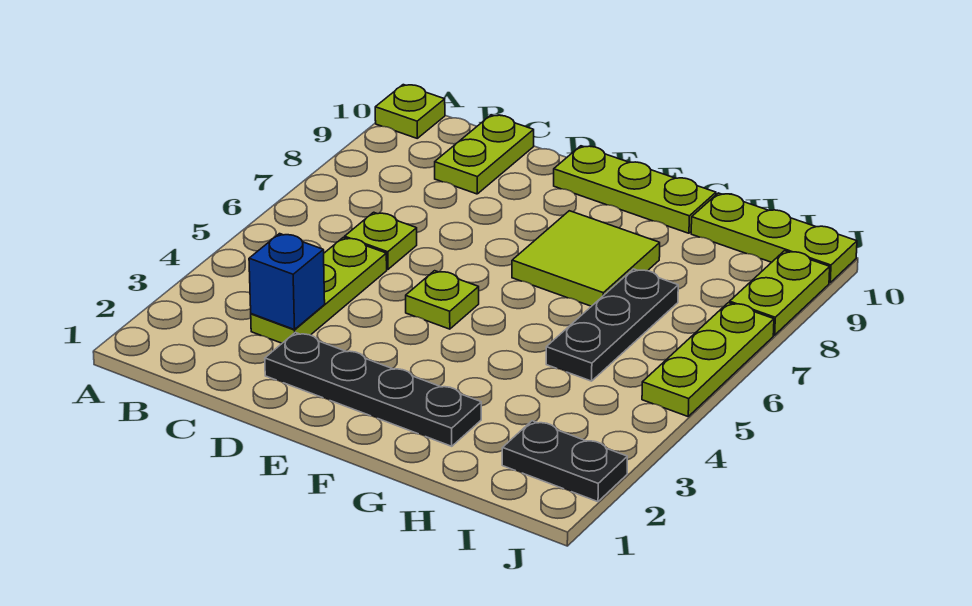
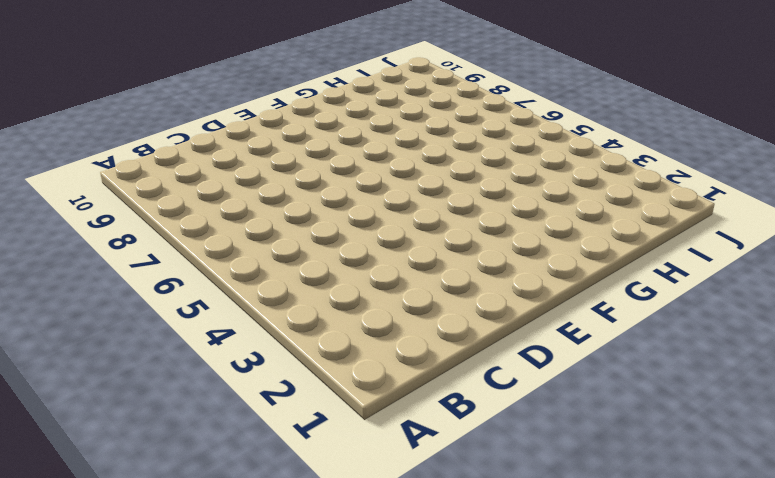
none -> lime 1x1 plate [375,85,445,138]
none -> lime 1x3 plate [251,238,387,343]
none -> lime 1x1 plate [345,212,417,269]

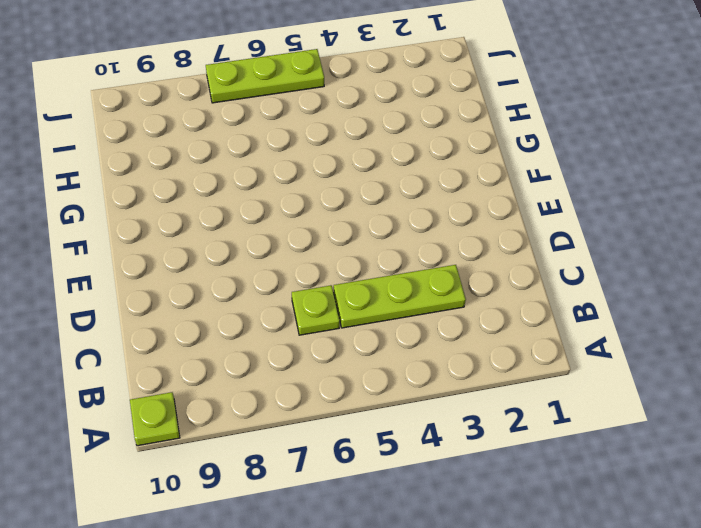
none -> lime 1x2 plate [435,115,534,194]
none -> black 1x4 plate [265,332,481,446]
none -> lime 1x1 plate [406,271,479,329]

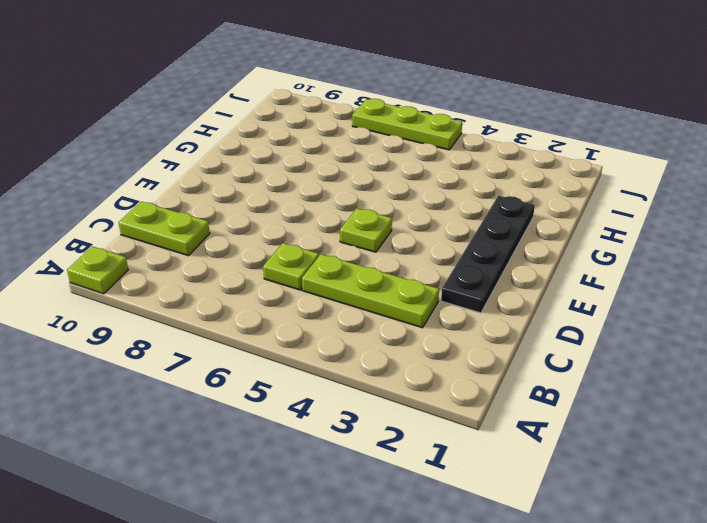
none -> lime 1x3 plate [554,146,716,233]
none -> lime 2x2 tile [512,211,660,306]
none -> black 1x3 plate [546,269,678,381]

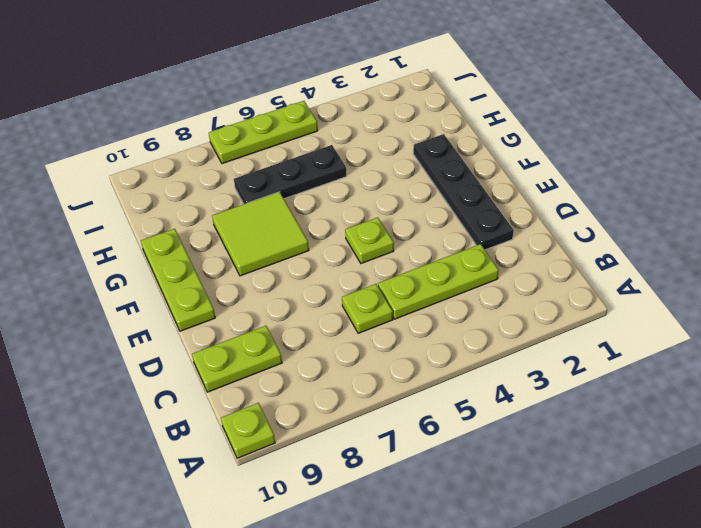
none -> lime 1x3 plate [691,193,857,283]
none -> black 1x2 plate [502,421,627,502]
none -> lime 1x2 plate [730,251,830,335]

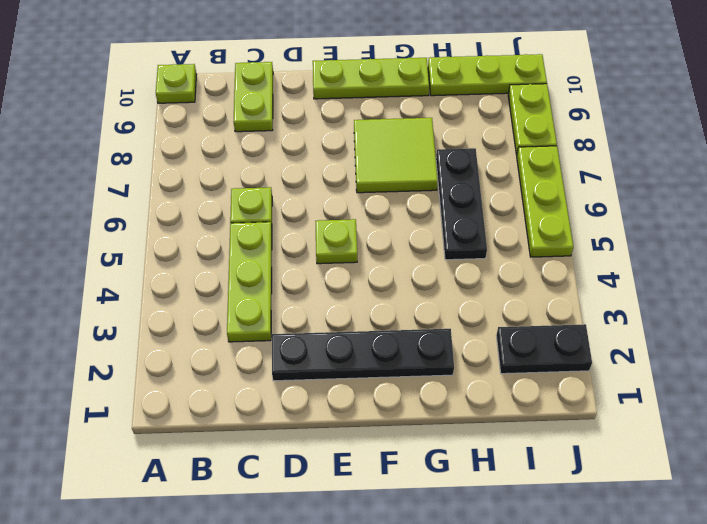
none -> blue 1x1 brick [249,234,325,330]

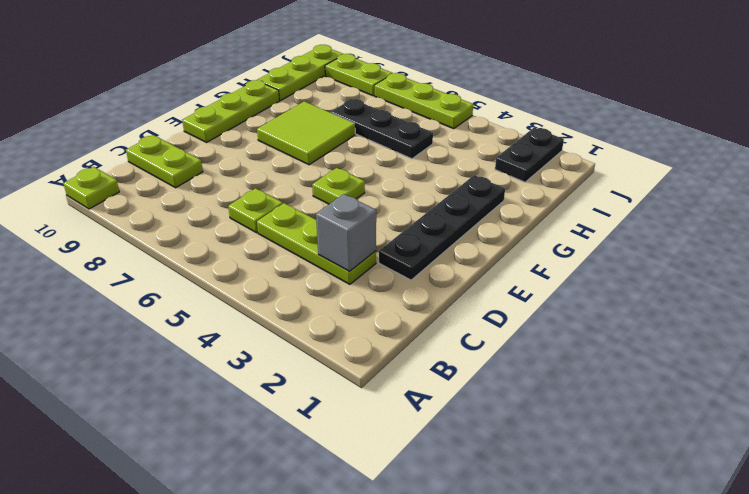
grey 1x1 brick [316,194,376,271] -> blue 1x1 brick [249,234,325,330]

